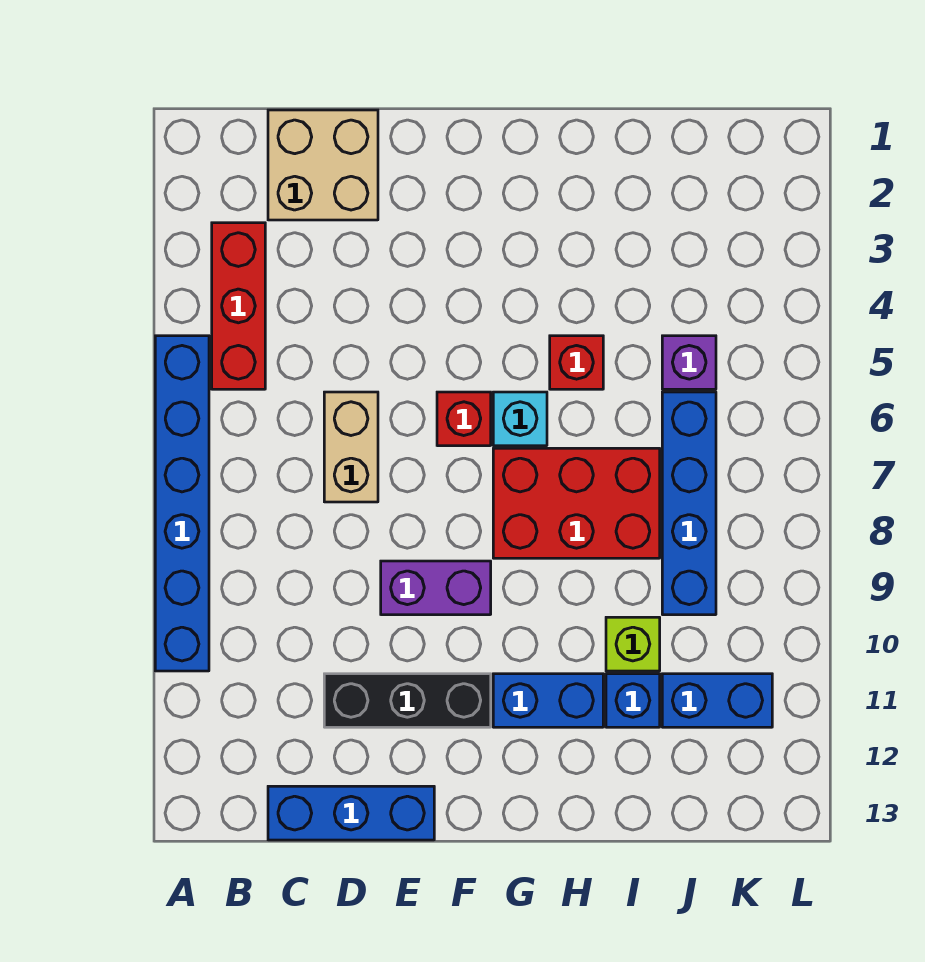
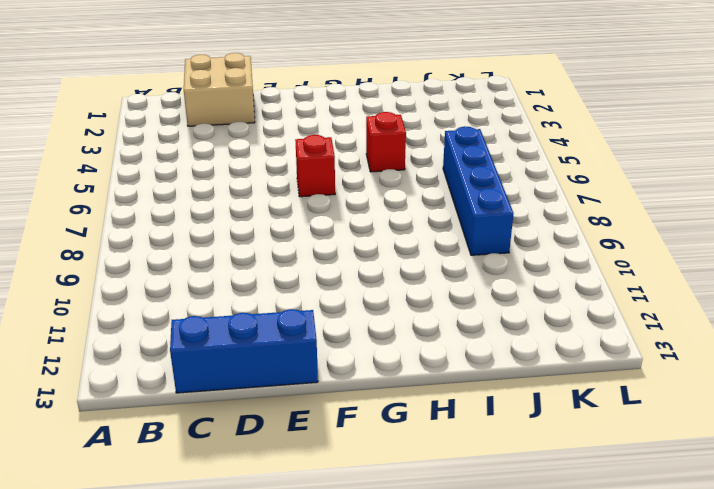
none -> blue 1x6 brick [155,336,209,671]
none -> red 1x3 brick [212,223,265,389]
none -> tan 1x2 brick [324,392,378,502]

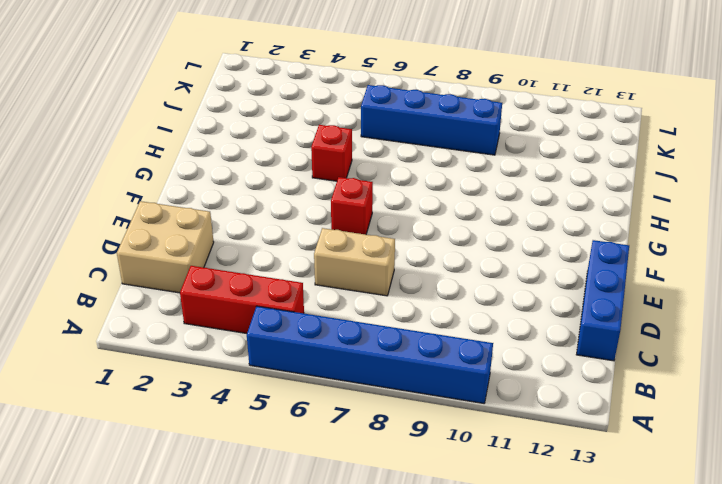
none -> black 1x3 brick [324,674,491,727]
none -> purple 1x2 brick [381,561,491,615]
none -> cyan 1x1 brick [493,392,547,446]

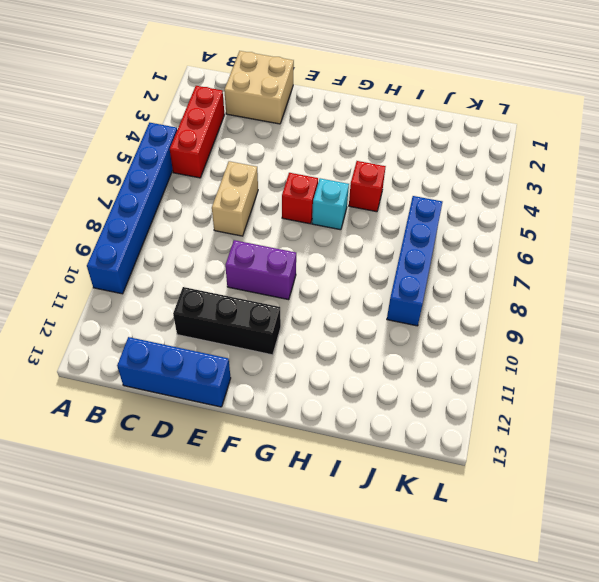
none -> red 2x3 brick [493,448,660,558]
none -> blue 1x2 brick [493,674,603,727]
none -> lime 1x1 brick [606,617,660,671]

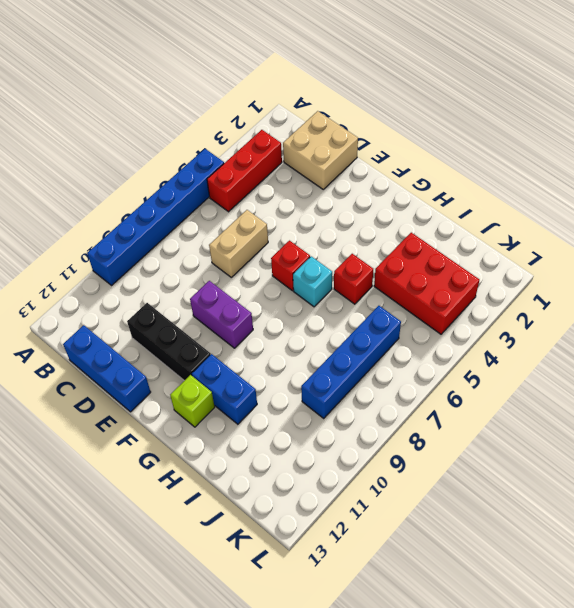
lime 1x1 brick [170,375,215,427] -> lime 1x1 brick moved to [606,617,660,671]
red 2x3 brick [374,233,479,334] -> red 2x3 brick moved to [493,448,660,558]
none -> blue 1x1 brick [606,674,660,727]
none -> purple 1x1 brick [662,336,716,389]
none -> blue 1x2 brick [662,674,772,727]

